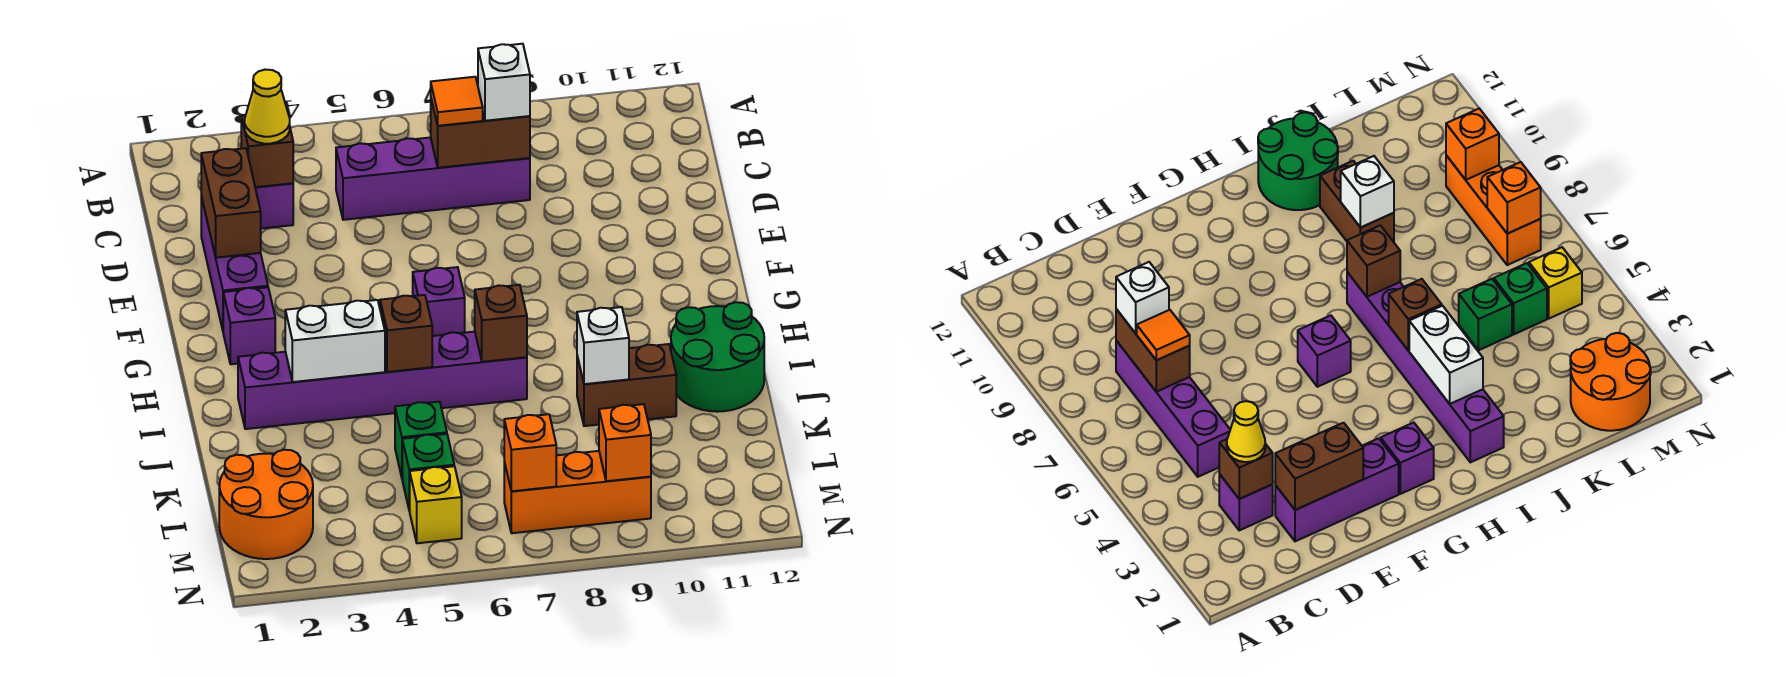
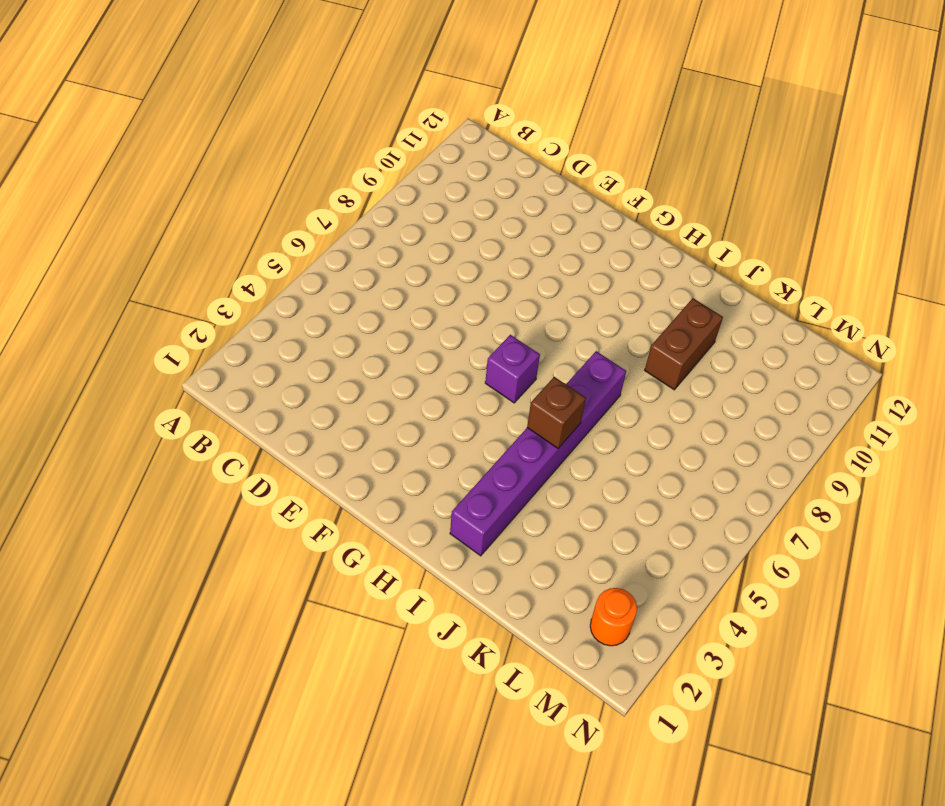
orange 1x1 round brick [590,588,637,646] -> orange 2x2 round brick [219,450,313,559]
none -> purple 1x1 brick [255,183,293,229]
none -> purple 1x4 brick [336,137,530,220]
none -> purple 1x3 brick [201,197,268,330]

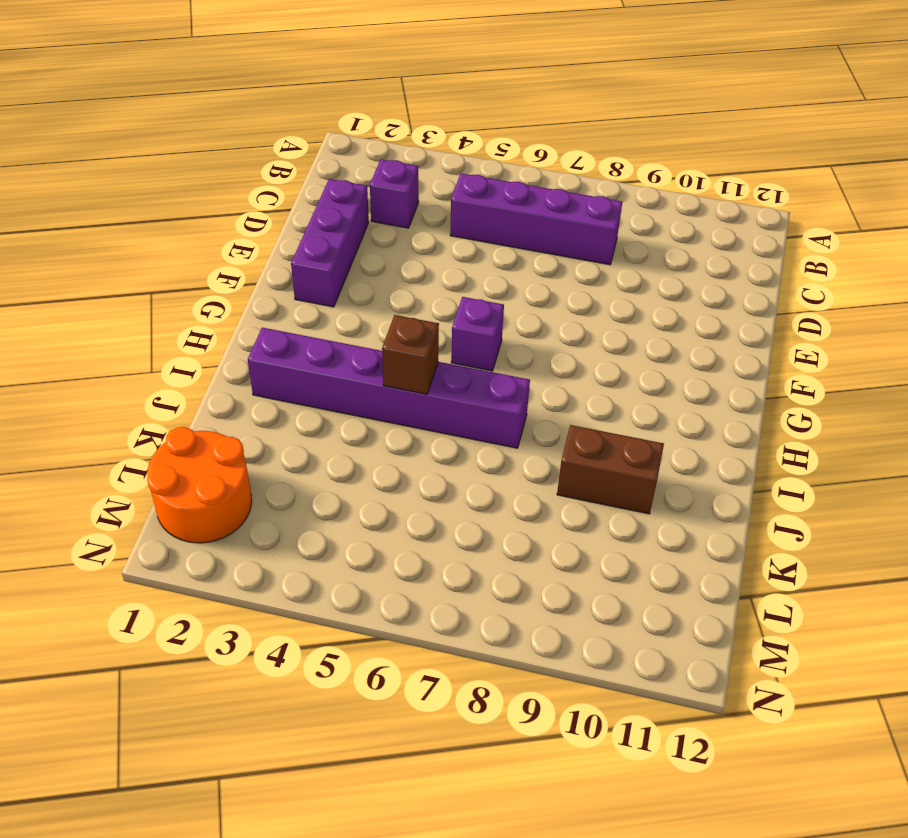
none -> purple 1x1 brick [223,287,275,364]
none -> green 2x2 round brick [671,302,764,412]
none -> green 1x1 brick [395,402,447,477]

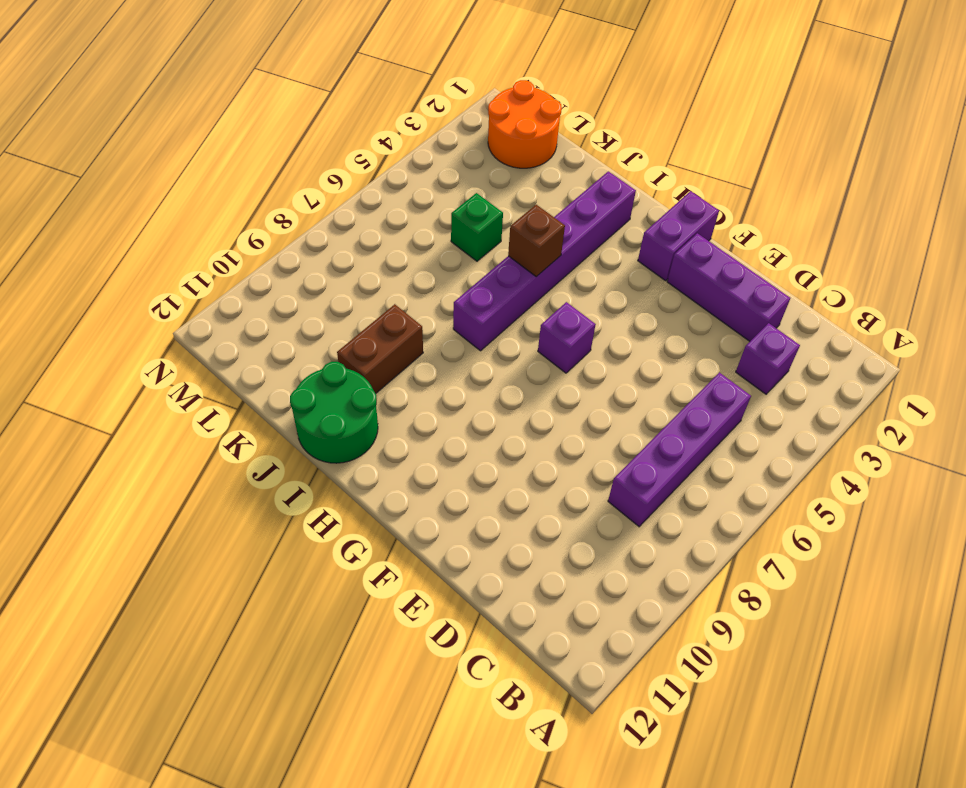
purple 1x2 brick [638,191,719,281] -> purple 1x1 brick [223,287,275,364]
none -> green 1x1 brick [402,434,454,511]
none -> yellow 1x1 brick [410,466,462,543]
none -> orange 1x3 brick [504,451,651,533]

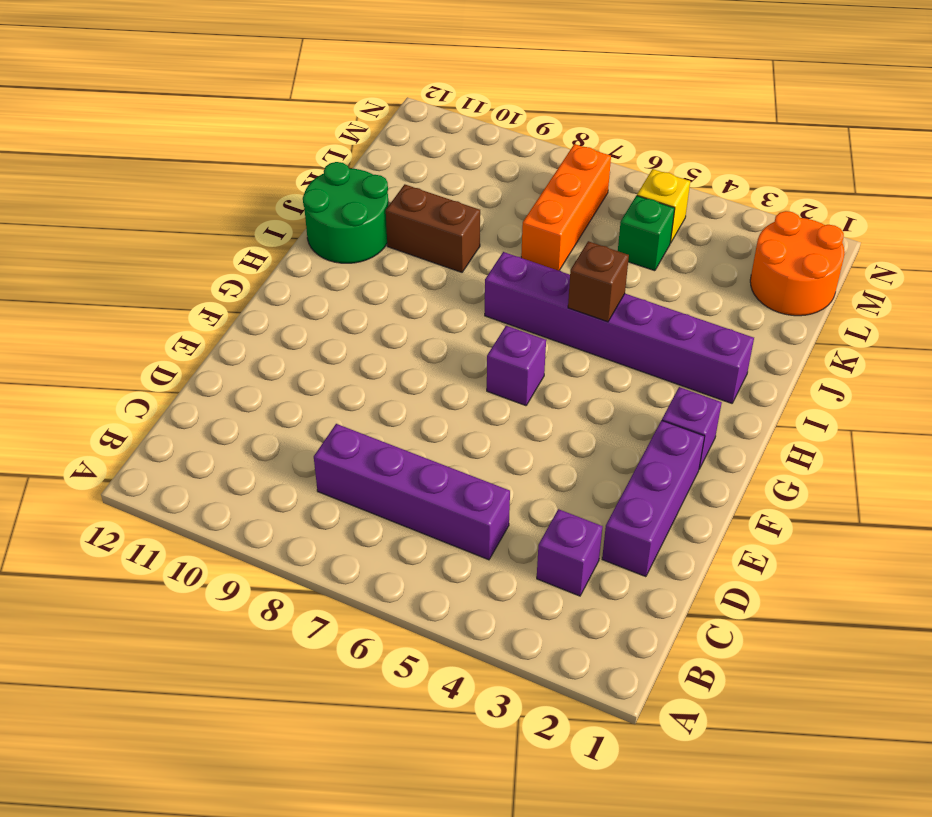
orange 1x3 brick [521,144,611,271] -> orange 1x3 brick turned to [504,451,651,533]
none -> green 1x1 brick [395,402,447,477]
none -> brown 1x1 brick [241,115,293,187]
none -> brown 1x2 brick [431,99,530,168]

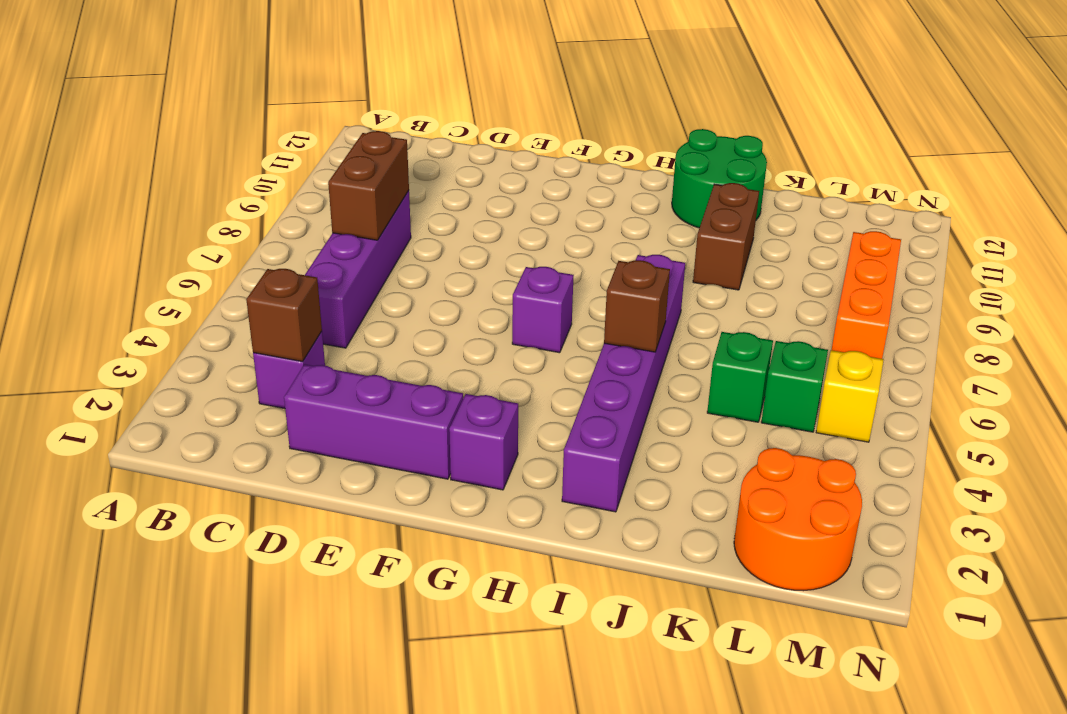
none -> brown 1x2 brick [201,148,261,258]
none -> white 1x2 brick [285,300,385,382]
none -> brown 1x1 brick [475,285,527,362]

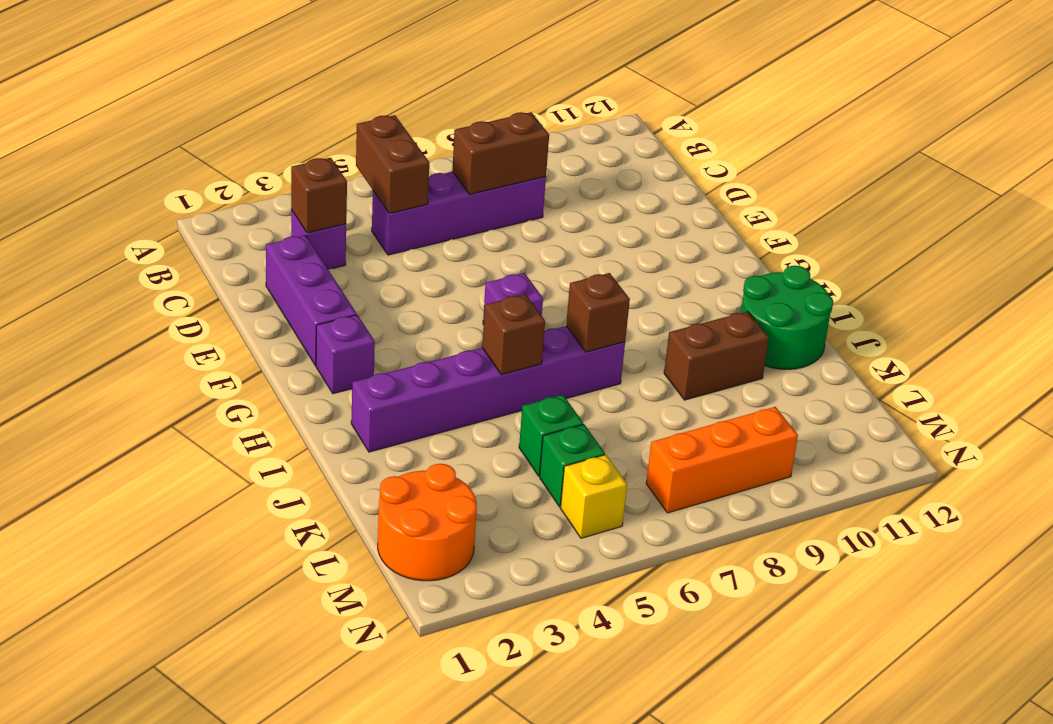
brown 1x2 brick [356,115,429,213] -> brown 1x2 brick moved to [201,148,261,258]
none -> white 1x2 brick [285,300,385,382]
none -> white 1x1 brick [577,307,629,384]
none -> orange 1x1 brick [504,414,556,491]

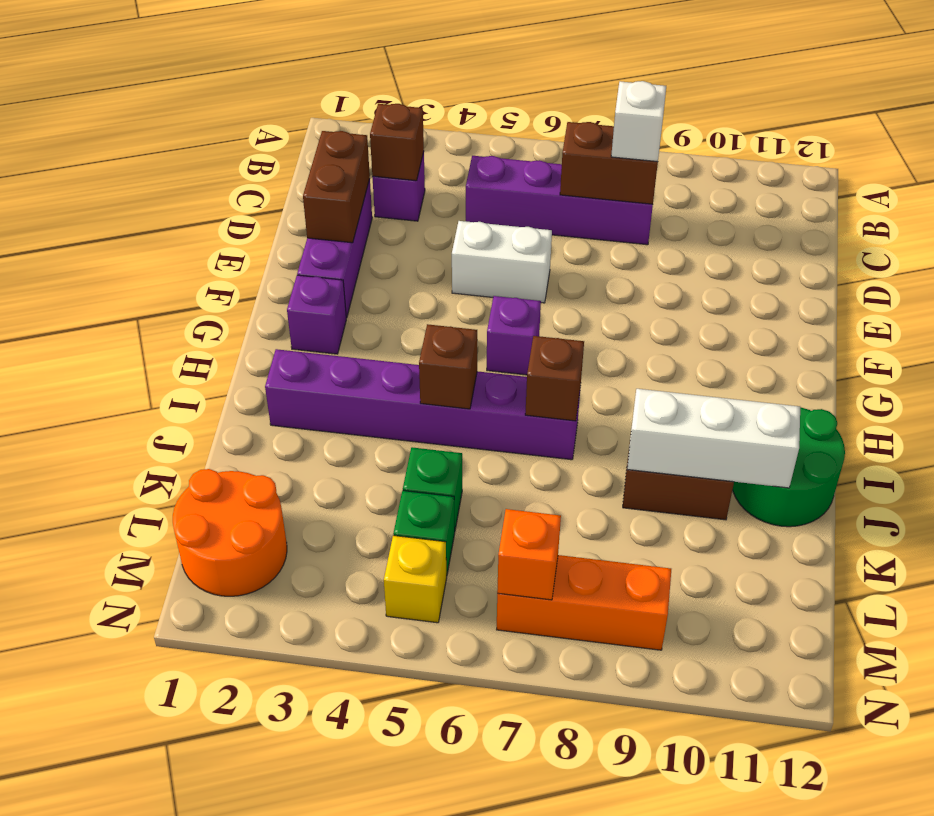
white 1x2 brick [452,221,552,303] -> white 1x2 brick moved to [285,300,385,382]
white 1x3 brick [627,389,800,488] -> white 1x1 brick [577,307,629,384]
none -> orange 1x1 brick [599,404,651,481]
none -> yellow 1x1 cone [245,70,290,144]
none -> orange 1x1 tile [431,77,483,126]

